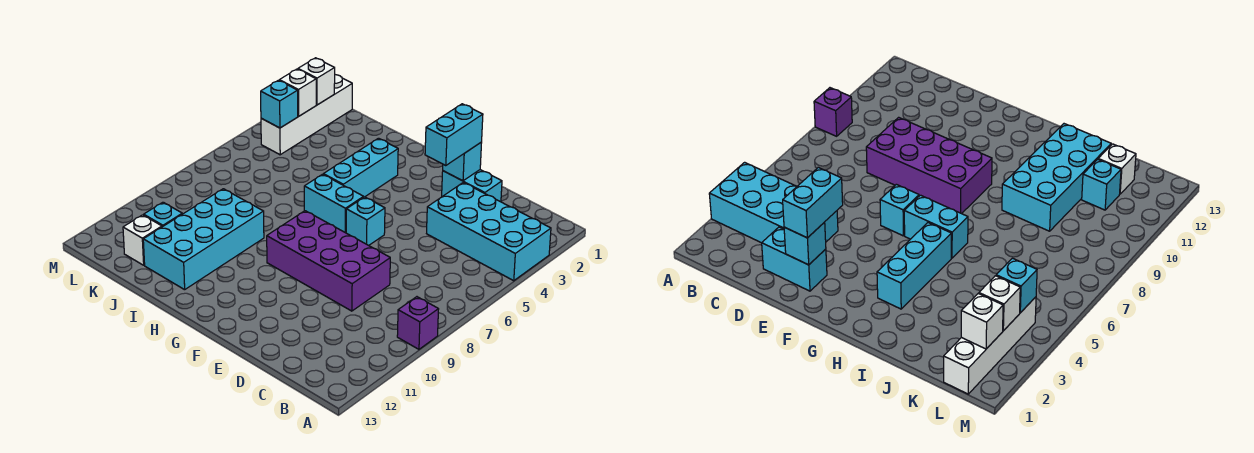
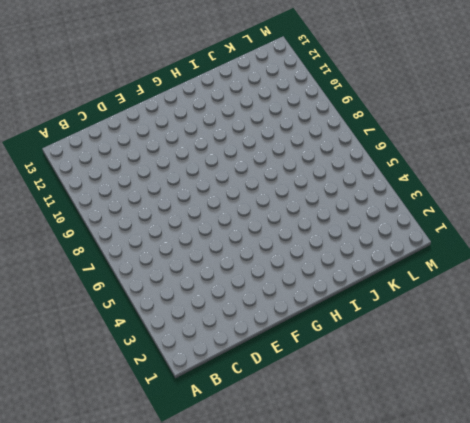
none -> cyan 2x4 brick [427,183,551,281]
none -> purple 1x1 brick [397,297,439,349]
none -> cyan 1x2 brick [442,170,502,202]

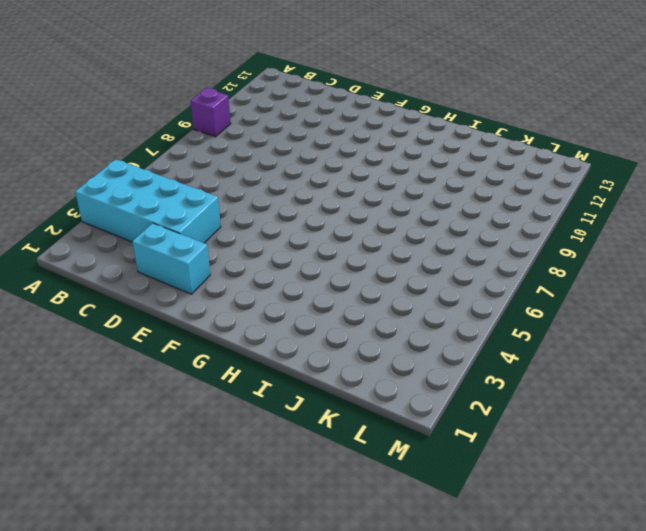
none -> purple 2x4 brick [267,211,390,311]
none -> cyan 1x1 brick [346,197,385,245]
none -> cyan 1x2 brick [304,174,364,233]

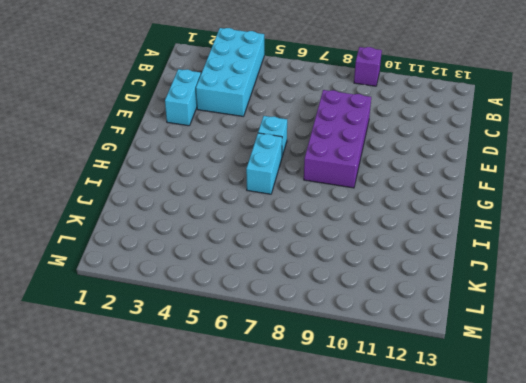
none -> cyan 1x3 brick [323,138,398,197]
none -> cyan 2x4 brick [143,189,264,290]
none -> cyan 1x1 brick [144,202,182,227]

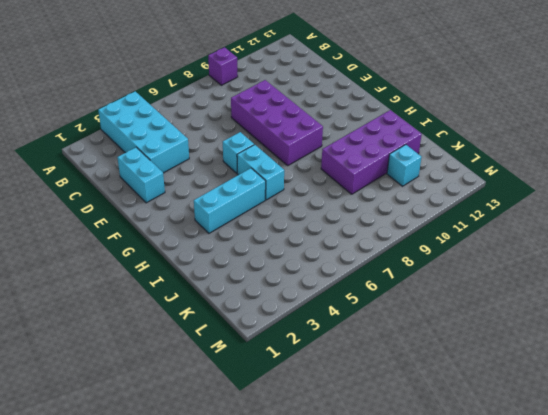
purple 2x4 brick [321,110,422,194] -> cyan 2x4 brick [143,189,264,290]
none -> white 1x1 brick [123,215,162,265]
none -> white 1x4 brick [261,75,352,155]
none -> cyan 1x1 brick [443,142,482,181]

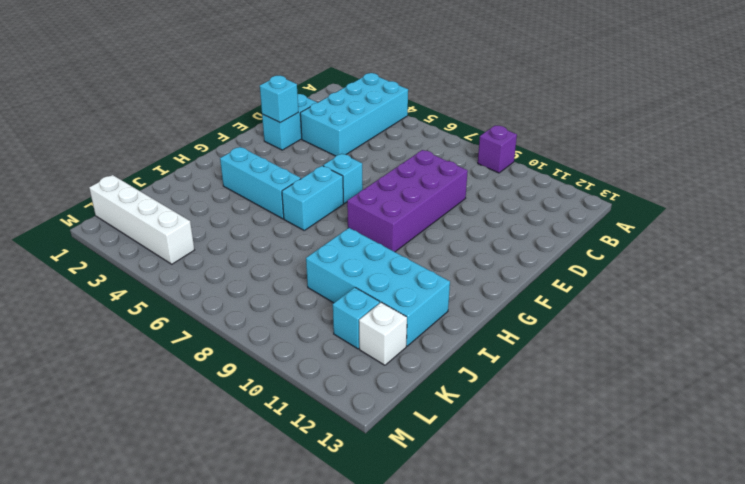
none -> white 1x1 brick [298,58,335,105]
none -> white 1x1 brick [279,69,316,116]
none -> cyan 1x1 brick [261,80,298,128]

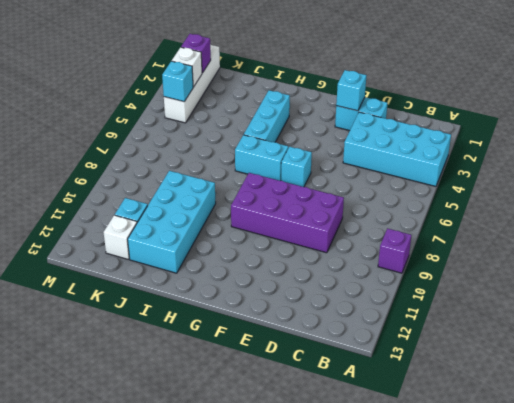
purple 1x1 brick [181,34,211,73] -> white 1x1 brick [298,58,335,105]
none -> cyan 1x2 brick [425,104,483,166]

